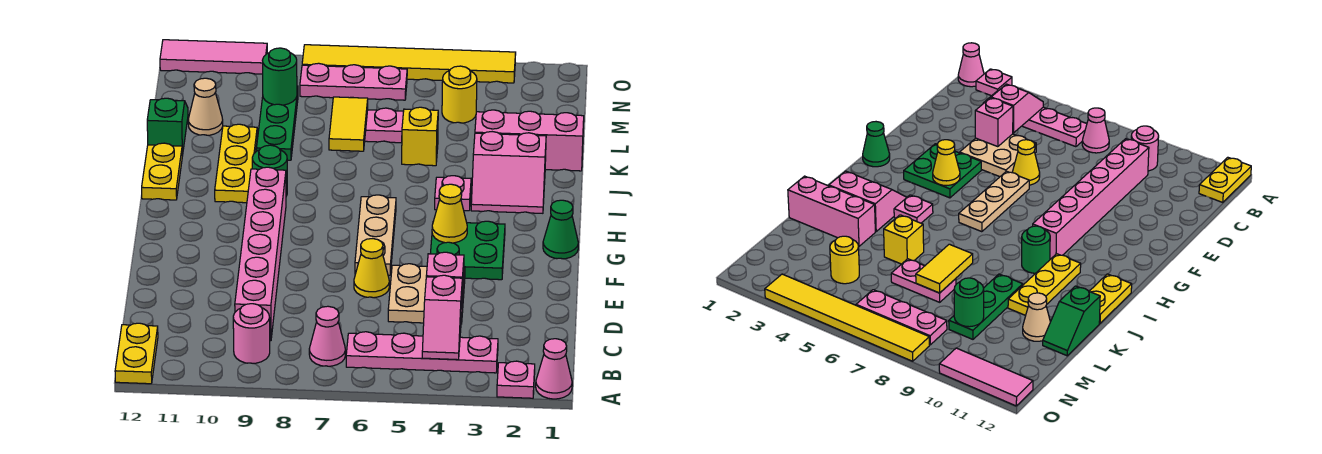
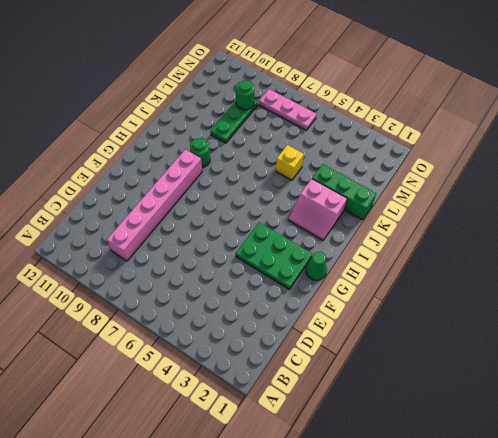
green 2x3 plate [236,222,312,289] -> green 2x2 plate [430,221,505,280]
green 1x3 brick [312,164,376,220] -> pink 1x3 brick [475,110,584,171]
none -> pink 1x1 cone [536,339,572,399]
none -> pink 1x1 plate [497,361,535,398]
none -> yellow 1x2 plate [115,323,158,384]
none -> pink 1x4 plate [346,332,498,373]

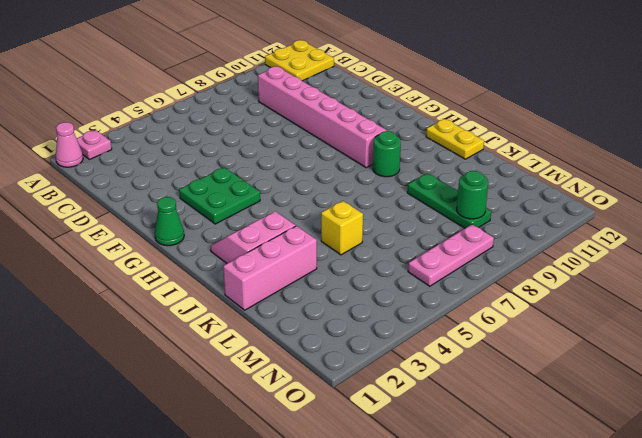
yellow 2x2 plate [265,40,334,81] -> yellow 1x2 plate [115,323,158,384]
none -> pink 1x4 plate [346,332,498,373]
none -> pink 1x1 cone [309,306,345,366]
none -> pink 1x1 round brick [233,304,270,363]
none -> tan 2x2 plate [388,264,465,324]

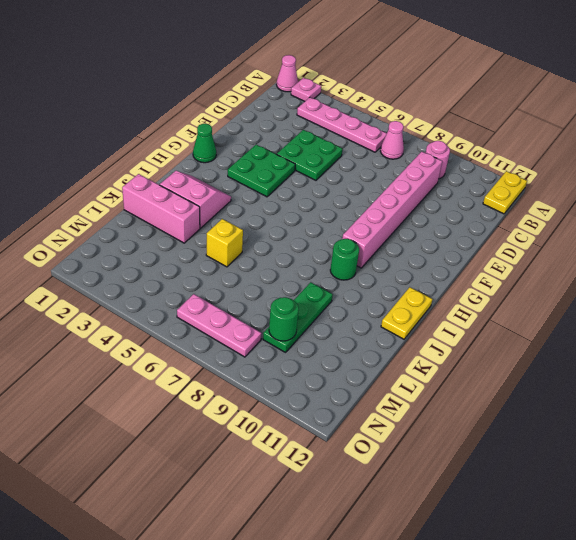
green 2x2 plate [277,130,342,180] -> tan 2x2 plate [388,264,465,324]
none -> yellow 1x1 cone [354,239,389,298]
none -> tan 1x3 plate [355,195,396,275]
none -> pink 1x1 plate [435,176,471,211]
none -> yellow 1x3 plate [215,124,257,203]

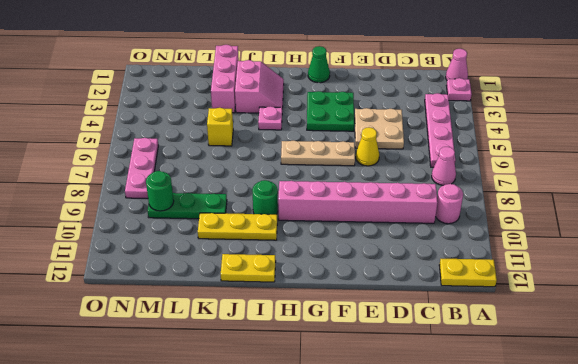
none -> green 1x2 slope [147,98,188,156]
none -> pink 1x2 plate [365,108,404,143]
none -> tan 1x1 cone [188,78,223,135]
none -> yellow 1x1 round brick [442,66,477,123]

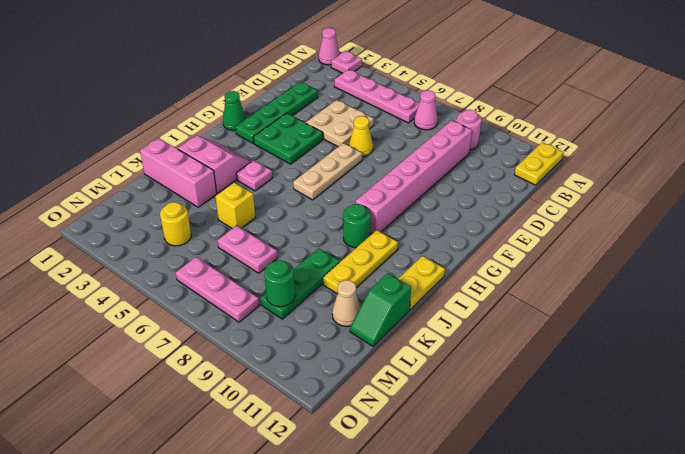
green 1x4 plate [235,82,318,143] -> none
none -> yellow 1x6 tile [302,45,516,83]
none -> pink 1x3 tile [160,40,267,74]
none -> pink 1x2 slope [422,275,462,360]
none -> pink 1x1 brick [426,252,464,304]

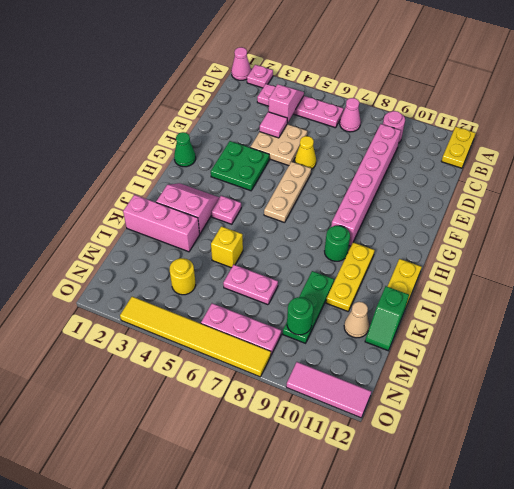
pink 1x1 tile [260,112,287,138] -> pink 1x1 brick [426,252,464,304]
none -> yellow 1x1 cone [432,184,467,243]
none -> yellow 1x2 tile [329,97,368,151]

